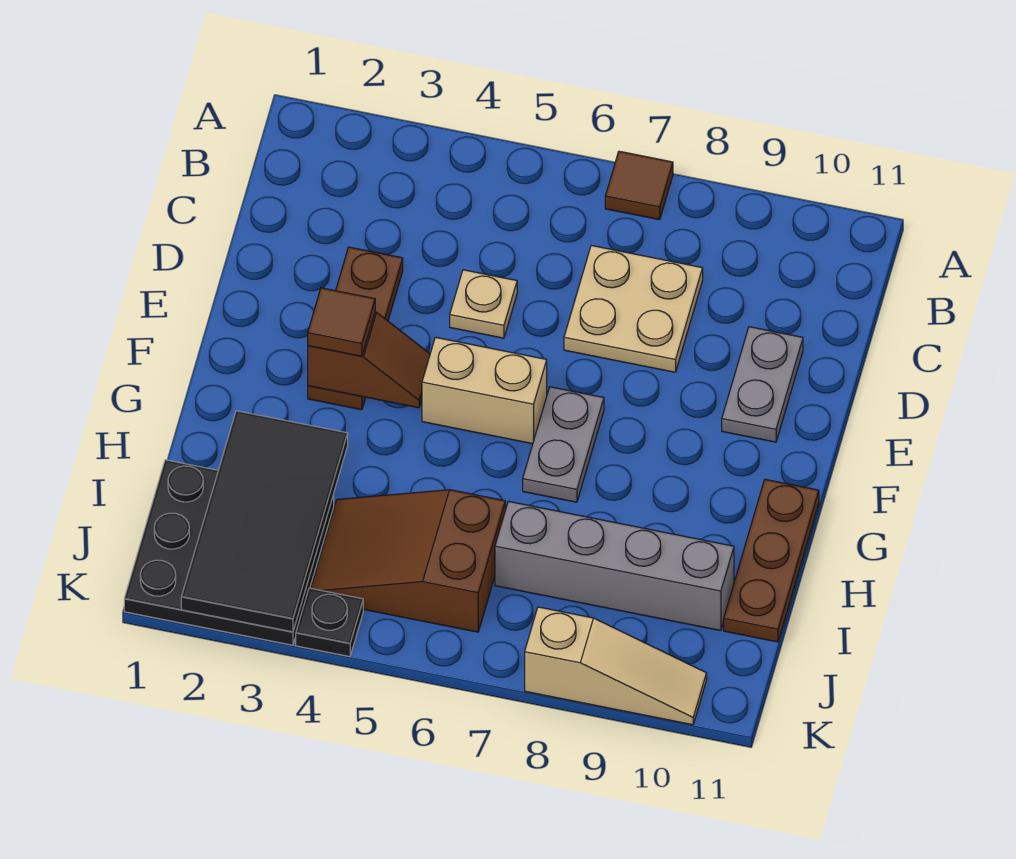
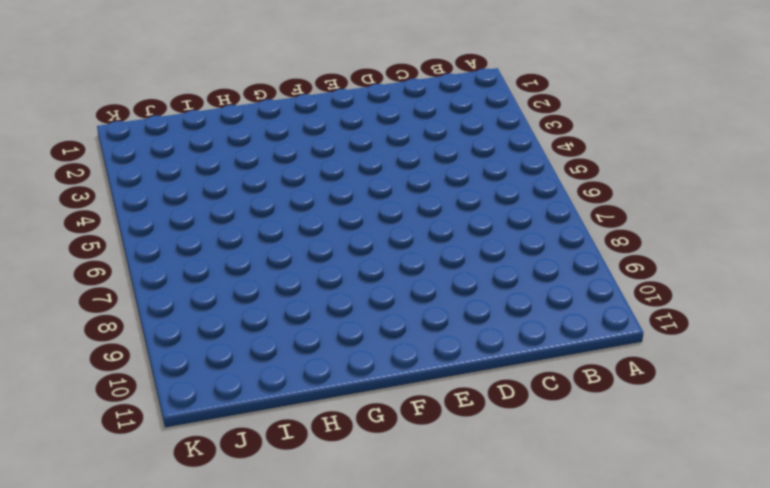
none -> brown 1x1 tile [605,151,673,220]
none -> tan 2x2 plate [564,245,703,372]
none -> brown 1x3 plate [308,247,403,410]

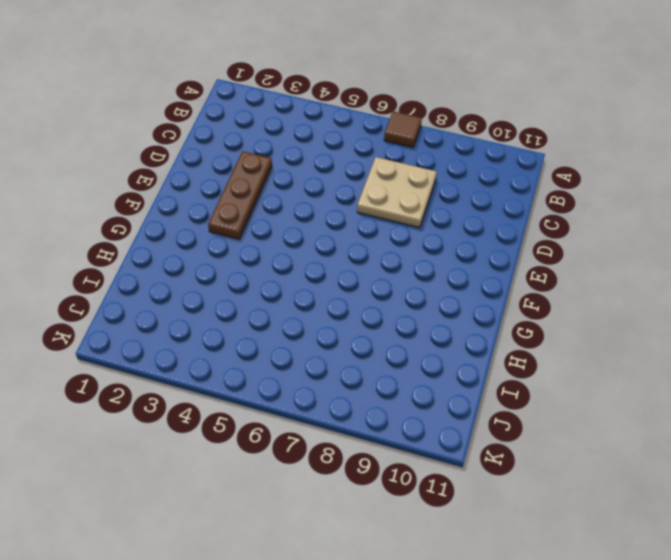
none -> tan 1x1 plate [450,270,517,338]
none -> grey 1x2 plate [722,327,803,442]
none -> tan 1x2 brick [422,337,547,444]

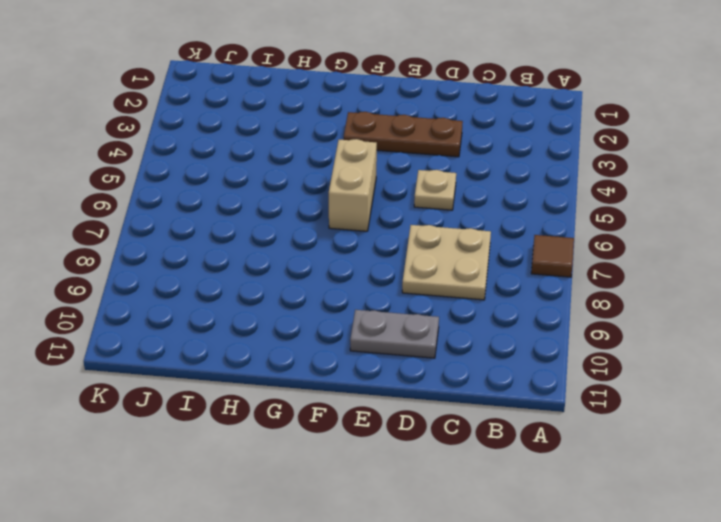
none -> grey 1x2 plate [523,387,604,502]
none -> brown 1x3 plate [724,479,819,642]
none -> black 3x3 plate [124,460,334,645]

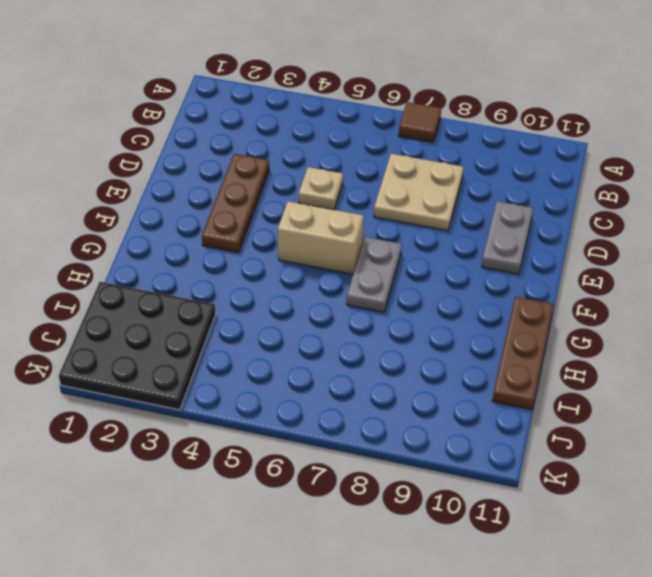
none -> brown 2x3 slope [311,490,505,632]
none -> grey 1x4 brick [495,501,734,631]
none -> black 1x1 plate [296,588,363,657]

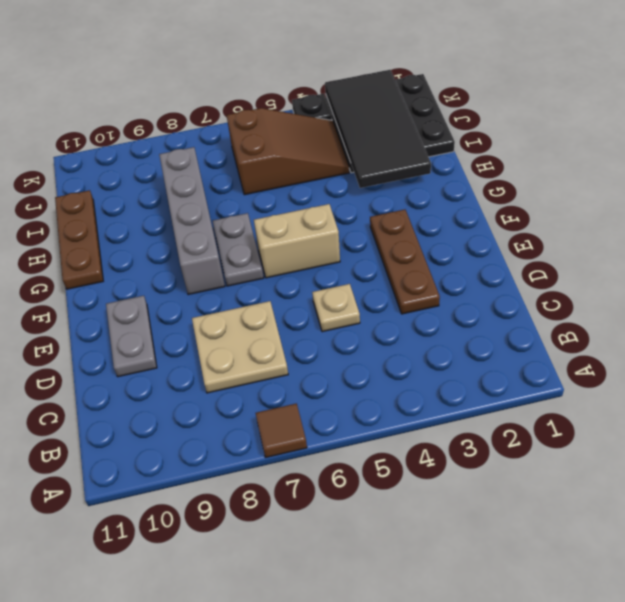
grey 1x4 brick [159,147,225,295] -> grey 1x4 brick turned to [495,501,734,631]
none -> tan 1x3 slope [525,607,707,725]
none -> brown 1x2 slope [308,312,430,408]
none -> brown 1x1 tile [308,288,375,356]

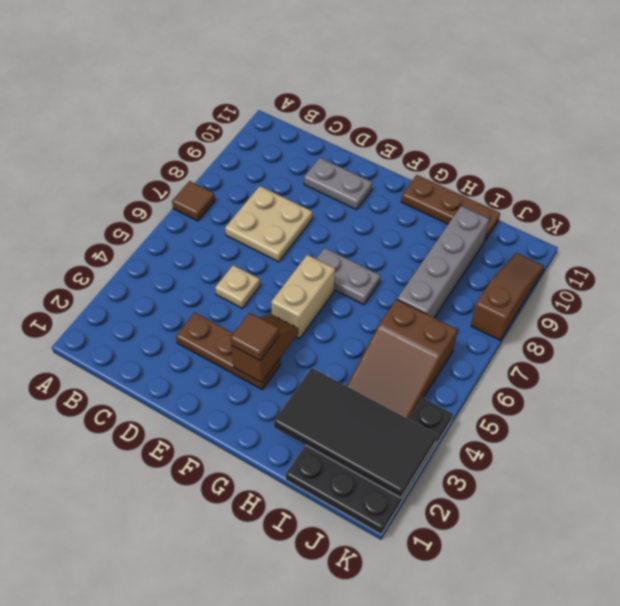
brown 1x3 slope [471,253,544,340] -> tan 1x3 slope [525,607,707,725]

